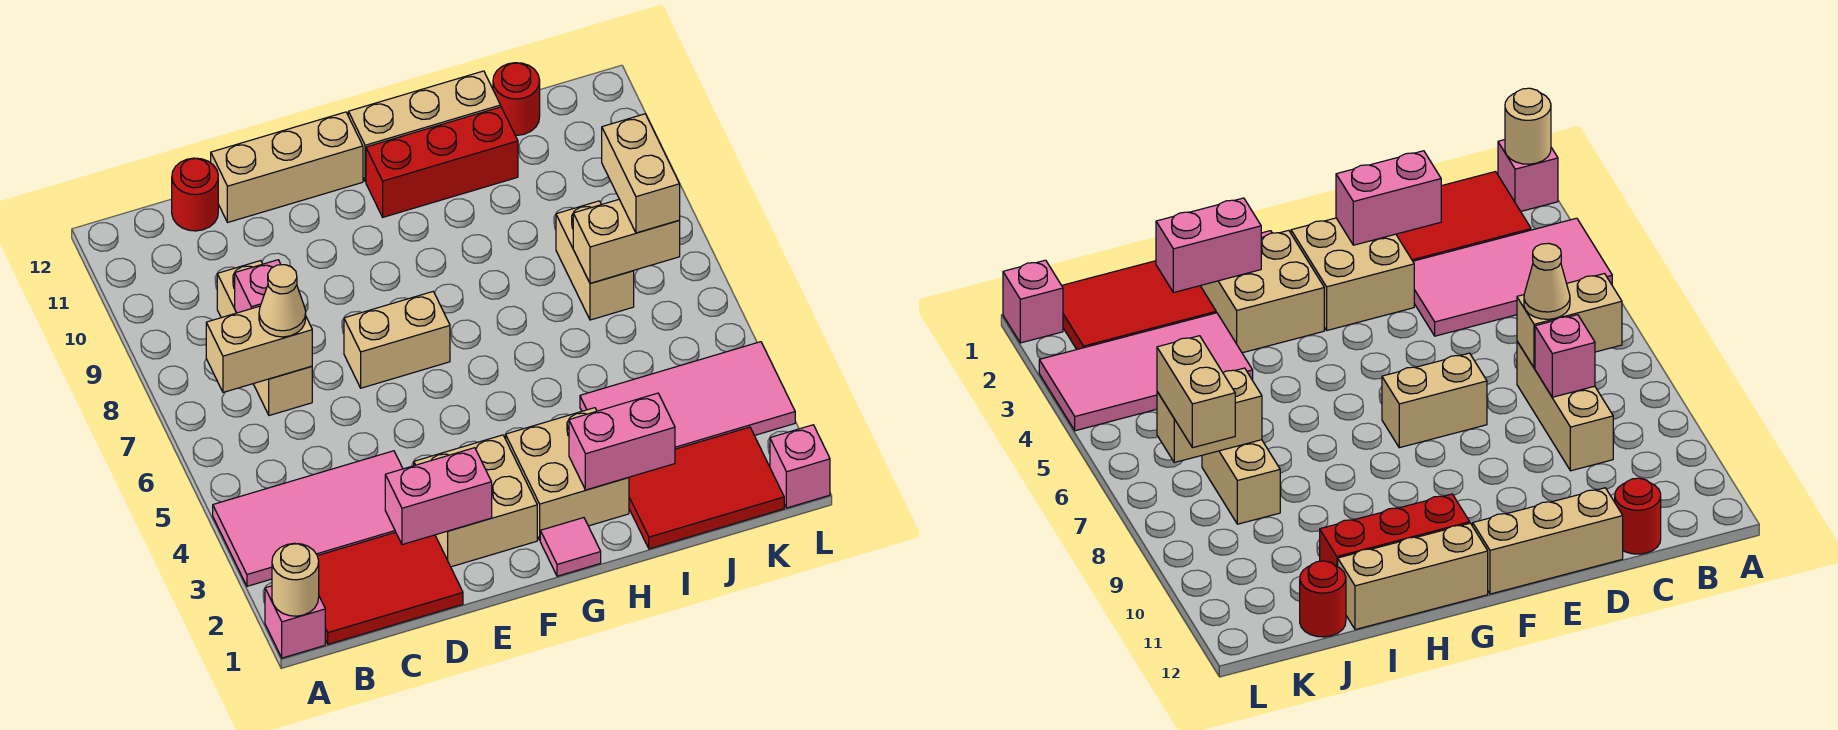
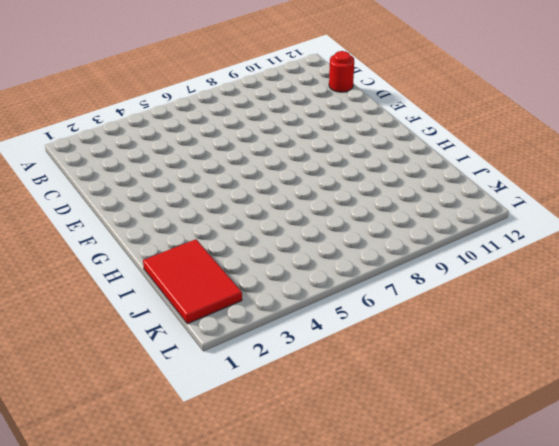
none -> pink 1x1 brick [265,586,325,658]
none -> pink 2x4 tile [213,451,403,586]
none -> red 2x3 tile [317,532,463,644]

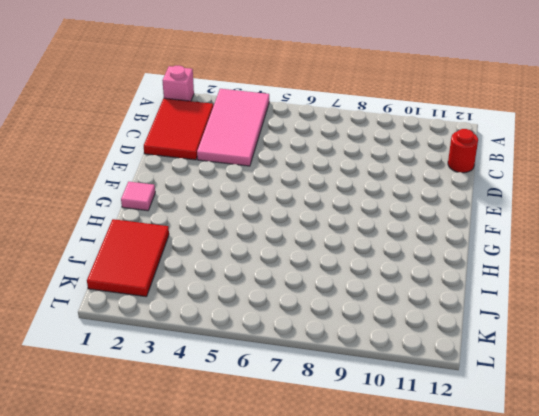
none -> tan 1x3 brick [217,261,312,415]
none -> tan 1x3 brick [211,112,363,222]
none -> tan 2x2 brick [414,435,537,567]

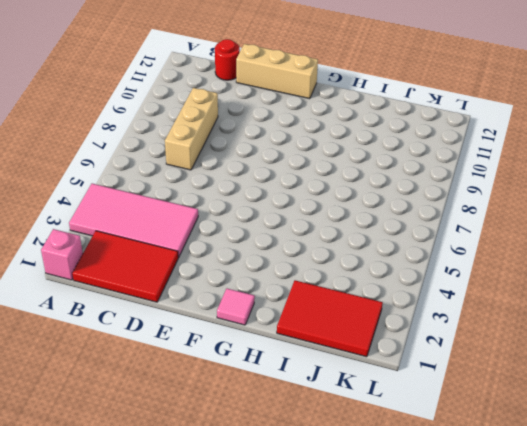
none -> tan 2x2 brick [414,435,537,567]
none -> tan 1x2 brick [344,292,450,388]
none -> tan 2x2 brick [506,408,629,540]

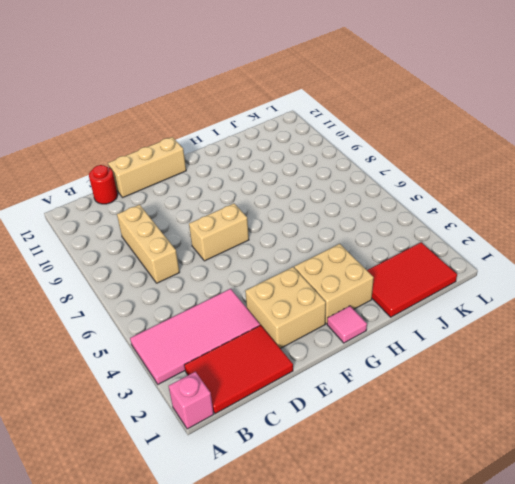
none -> red 1x3 brick [366,107,518,217]
none -> tan 1x3 brick [348,71,501,182]
none -> pink 2x4 tile [580,342,795,449]

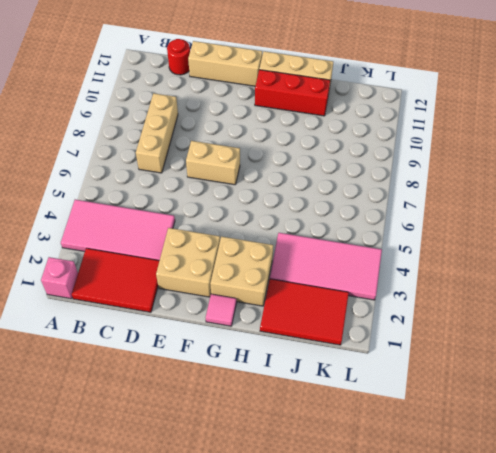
none -> tan 1x2 brick [556,201,634,320]
none -> red 1x1 round brick [493,63,540,135]
none -> pink 1x1 brick [770,425,830,508]

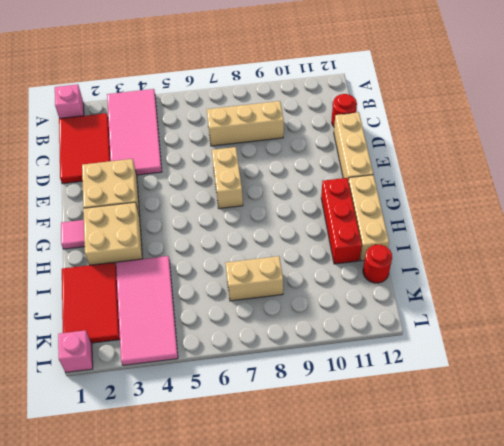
none -> tan 1x1 round brick [272,543,319,616]
none -> tan 1x2 brick [206,306,312,392]
none -> pink 1x1 brick [235,260,281,313]

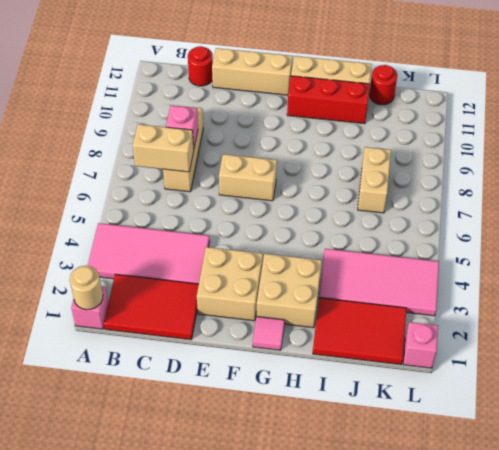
none -> pink 1x2 brick [385,448,492,545]
none -> pink 1x2 brick [569,393,675,490]
none -> tan 1x2 brick [573,199,680,283]

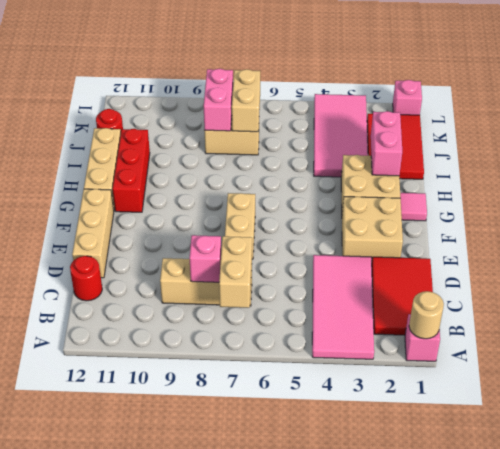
pink 1x2 brick [204,69,233,131] -> pink 1x2 brick moved to [385,448,492,545]
none -> tan 1x1 cone [259,265,306,337]
none -> tan 1x2 brick [602,114,680,233]

